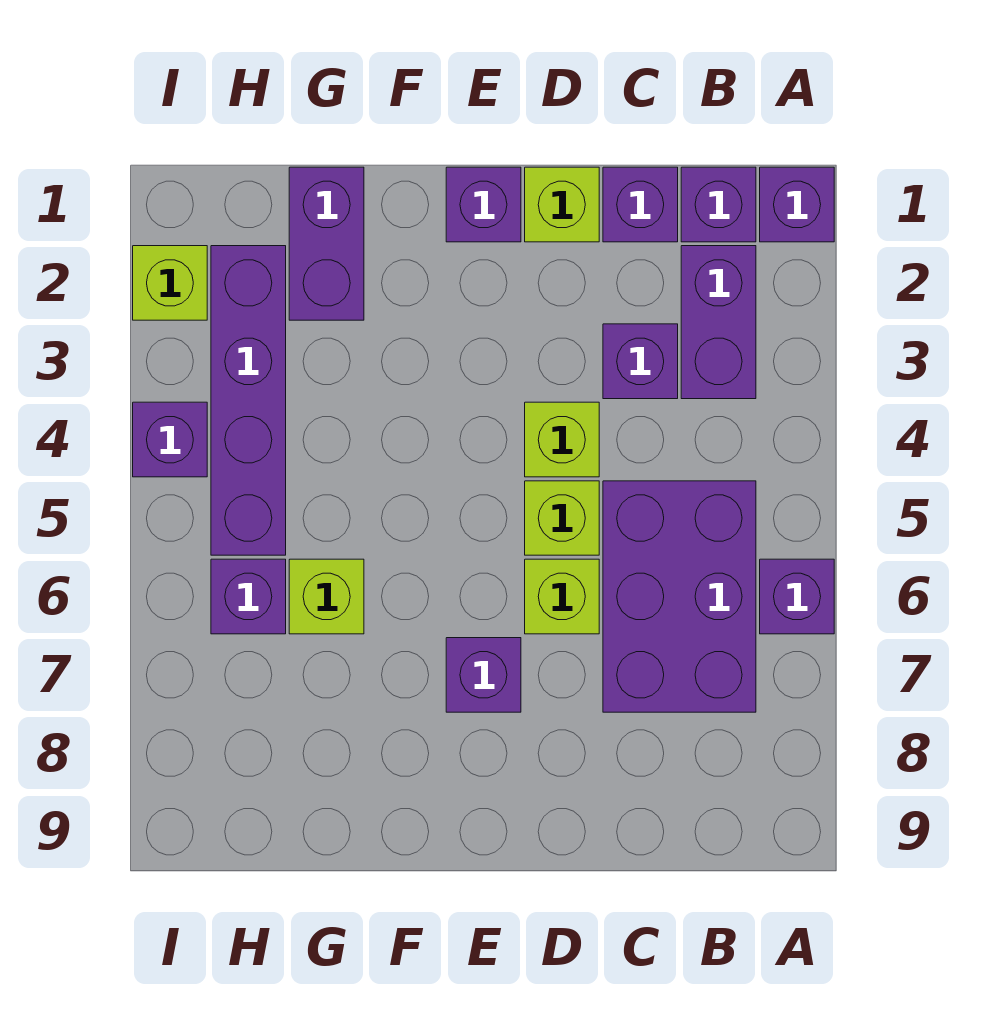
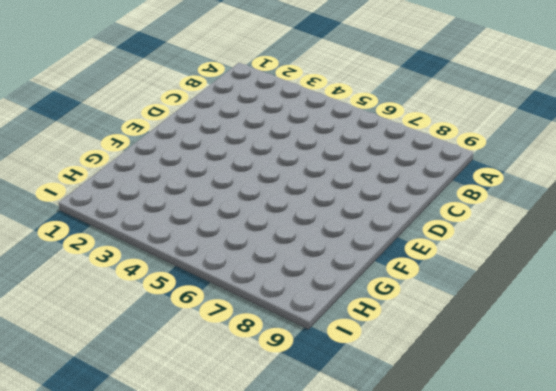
none -> purple 1x1 brick [760,167,834,242]
none -> purple 1x1 brick [760,559,834,634]
none -> purple 1x1 brick [681,167,756,242]

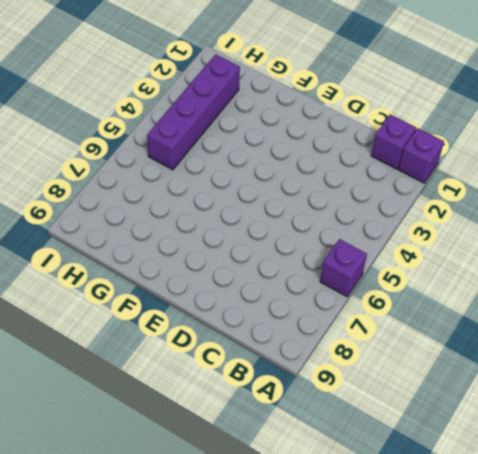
none -> purple 1x2 brick [681,246,756,399]
none -> purple 2x3 brick [603,481,756,712]
none -> purple 1x1 brick [603,167,678,242]

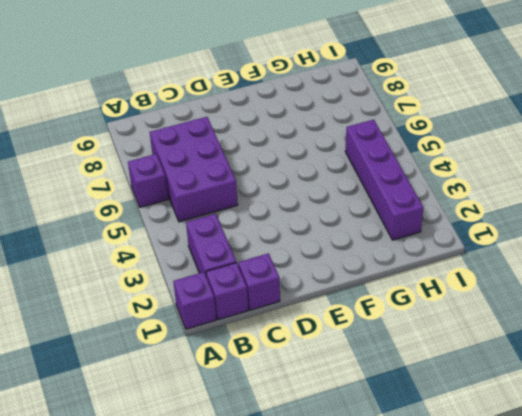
none -> purple 1x1 brick [603,324,678,399]
none -> lime 1x1 brick [525,167,599,242]
none -> lime 1x1 brick [525,402,599,477]

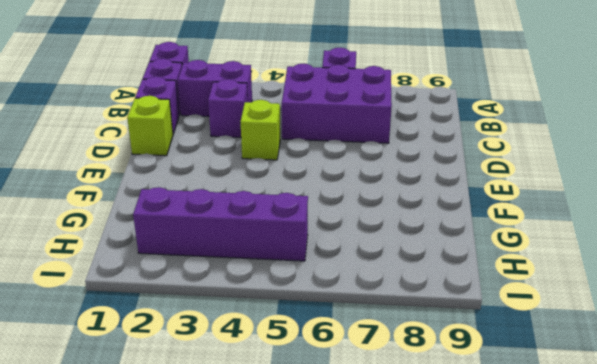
none -> lime 1x1 brick [525,481,599,555]
none -> lime 1x1 brick [525,559,599,634]
none -> purple 1x1 brick [446,167,521,242]

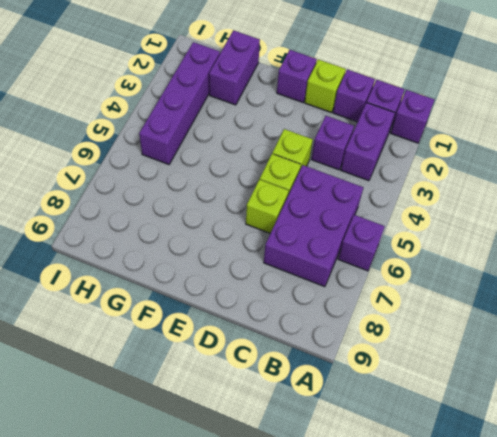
none -> purple 1x1 brick [446,638,521,712]
none -> lime 1x1 brick [289,559,364,634]
none -> purple 1x1 brick [211,559,286,634]

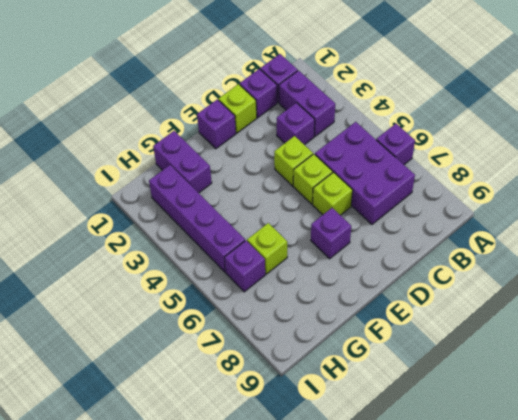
none -> purple 1x1 brick [760,167,834,242]
none -> lime 1x1 brick [133,246,207,320]
none -> purple 1x1 brick [133,402,207,477]

